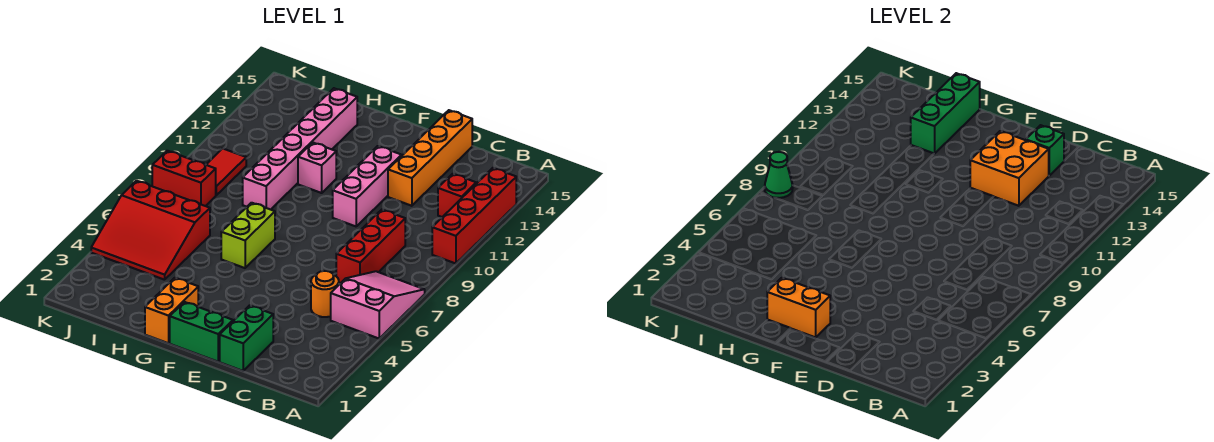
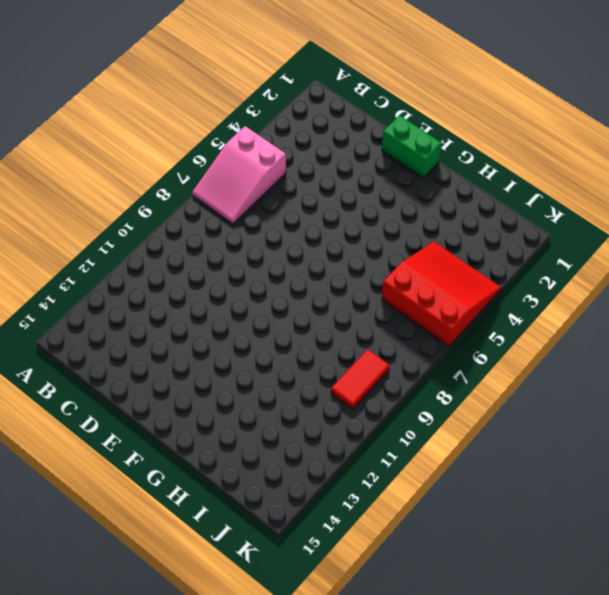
none -> red 1x4 brick [432,168,516,264]
none -> red 1x1 brick [438,174,476,217]
none -> orange 1x1 round brick [311,271,339,317]

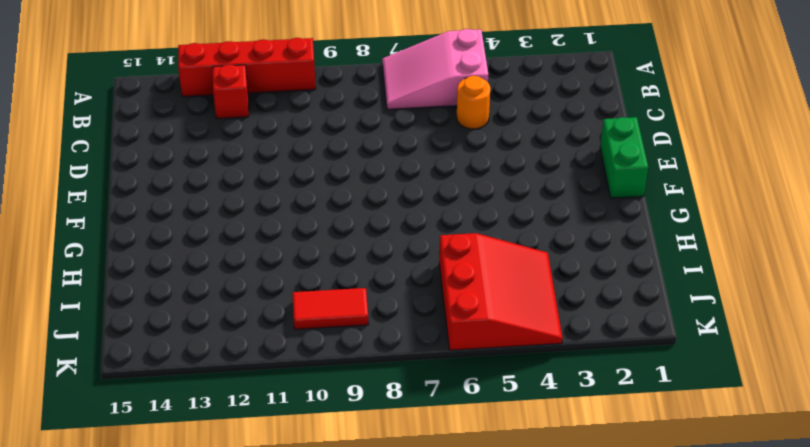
none -> red 1x3 brick [336,210,405,283]
none -> green 1x2 brick [220,305,273,371]
none -> orange 1x4 brick [388,110,472,206]

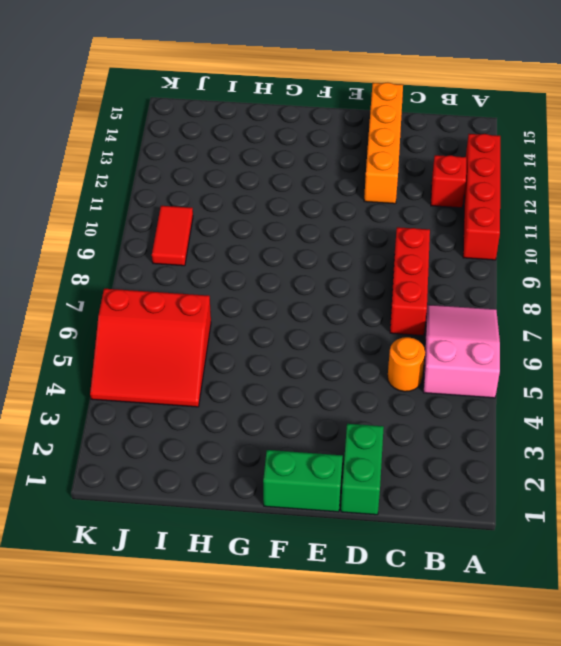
none -> pink 1x3 brick [333,146,402,226]
none -> orange 1x2 brick [145,278,198,343]
none -> lime 1x2 brick [221,203,275,268]

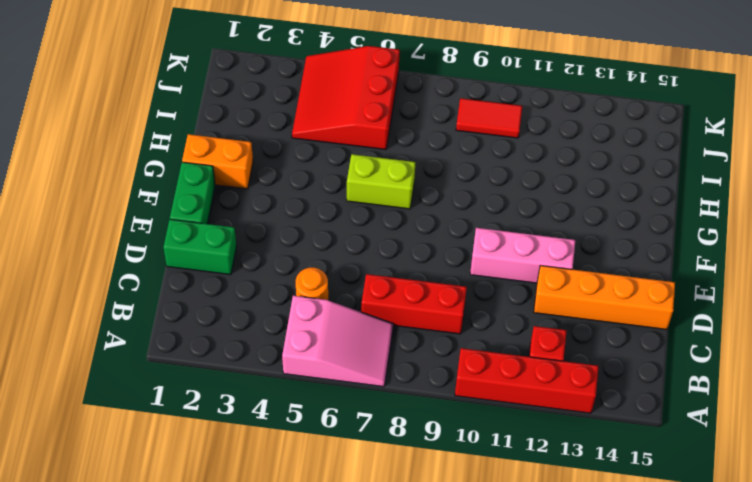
none -> pink 1x1 brick [298,143,336,193]
none -> pink 1x6 brick [243,88,357,210]
none -> red 1x2 brick [152,151,216,206]

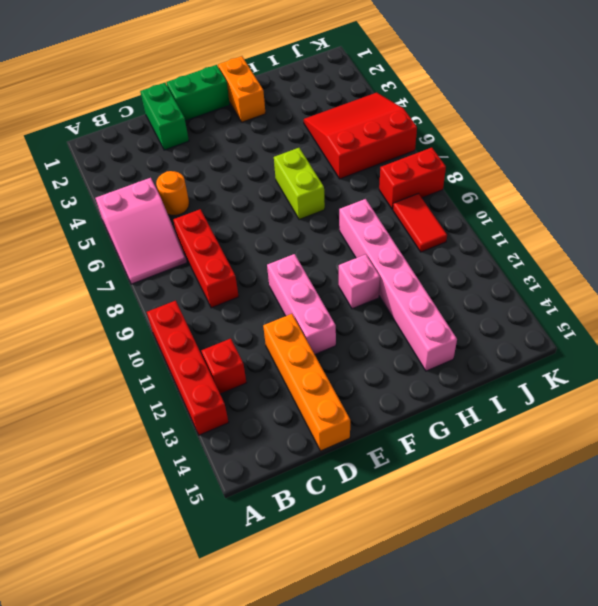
none -> orange 2x2 brick [970,131,1049,206]
none -> green 1x1 brick [1026,125,1064,176]
none -> orange 1x2 brick [767,278,830,337]

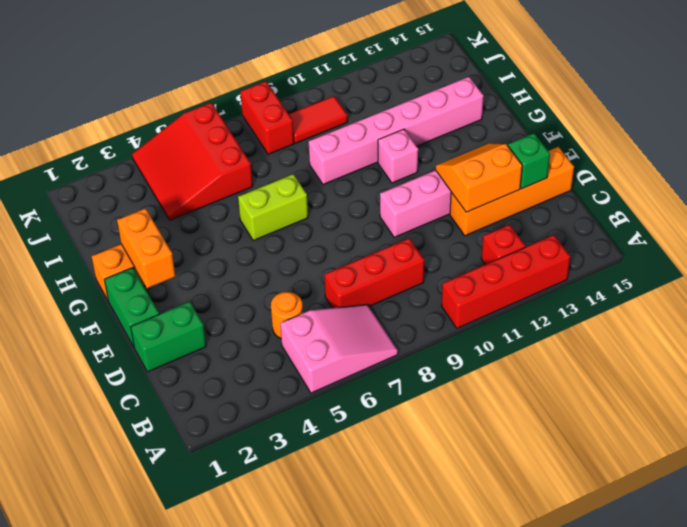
orange 2x2 slope [436,143,522,212] -> orange 2x2 brick [970,131,1049,206]
none -> green 1x3 brick [911,73,980,154]
none -> green 1x1 cone [765,152,793,198]

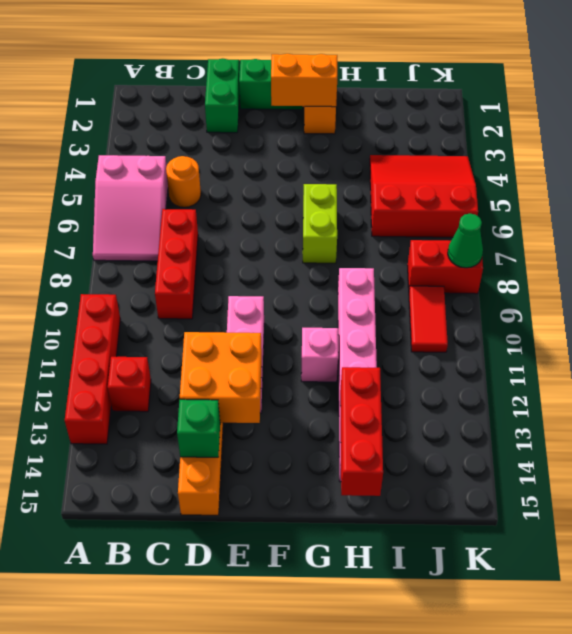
red 1x3 brick [340,367,383,496] -> green 1x3 brick [911,73,980,154]

